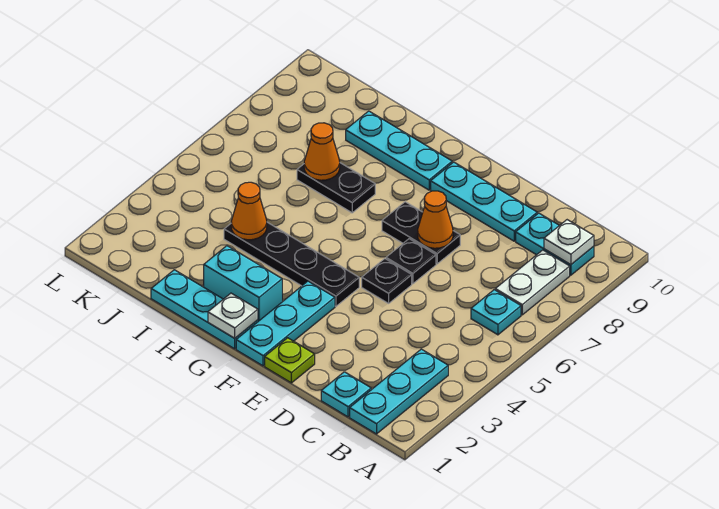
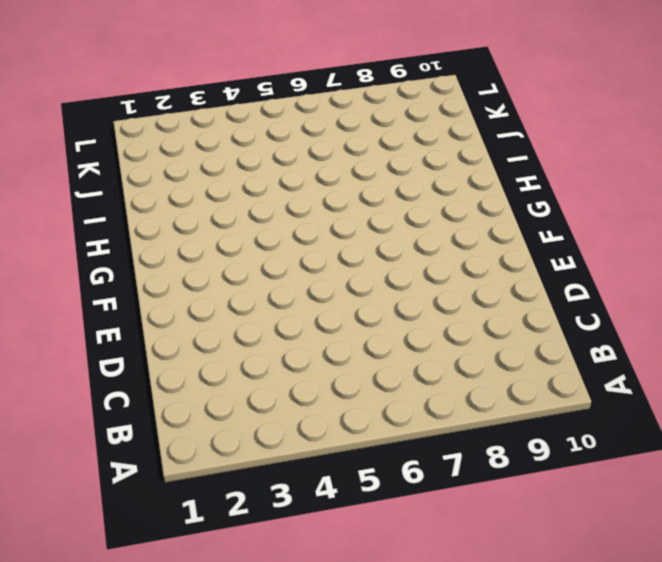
none -> cyan 1x3 plate [350,349,448,434]
none -> cyan 1x1 plate [471,290,521,335]
none -> white 1x2 plate [495,250,570,315]

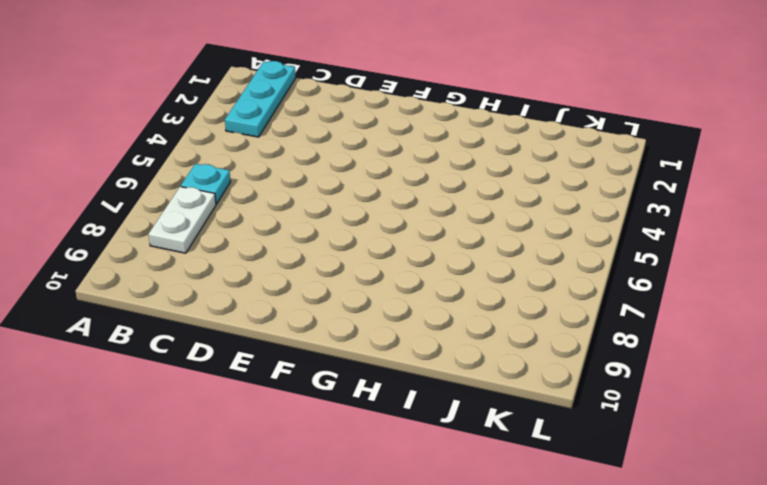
none -> cyan 1x2 plate [516,213,594,275]
none -> cyan 1x1 plate [321,372,371,417]
none -> cyan 1x3 plate [431,162,537,241]

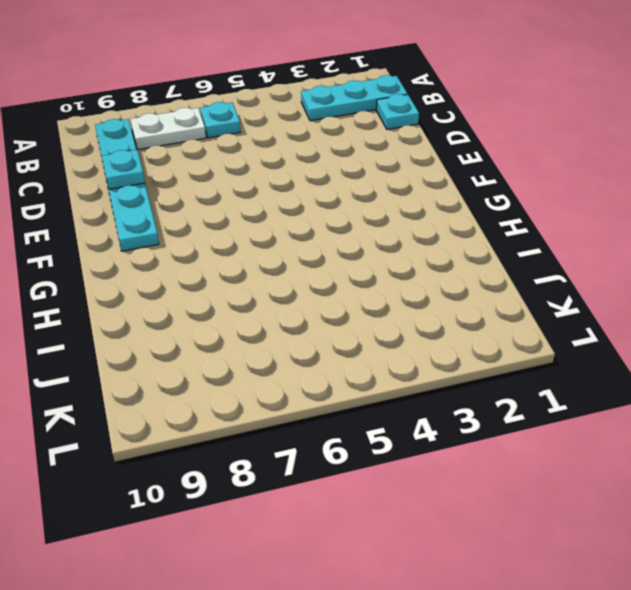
cyan 1x1 plate [102,150,145,189] -> none
none -> lime 1x1 plate [265,338,315,383]
none -> black 1x1 plate [362,259,412,303]
none -> black 1x1 plate [386,239,436,284]

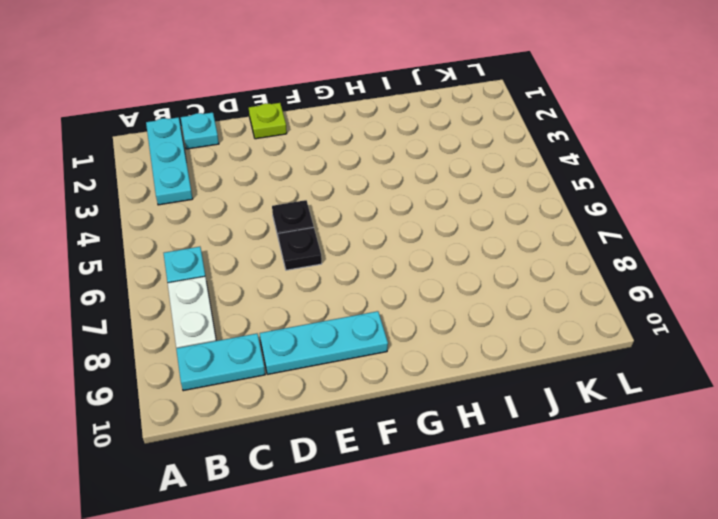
none -> black 1x2 plate [382,202,460,264]
none -> cyan 1x3 plate [236,281,335,366]
none -> black 1x4 plate [224,222,359,306]

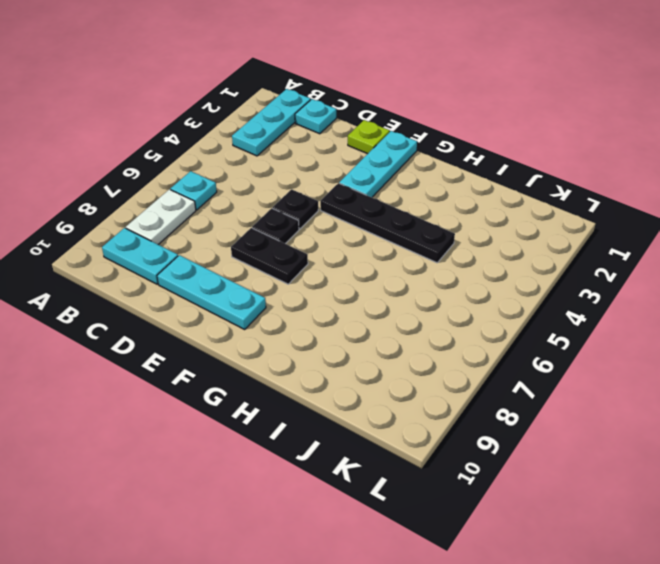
none -> cyan 1x3 plate [151,270,258,349]
none -> cyan 1x2 brick [204,246,282,321]
none -> cyan 1x3 plate [346,111,452,190]

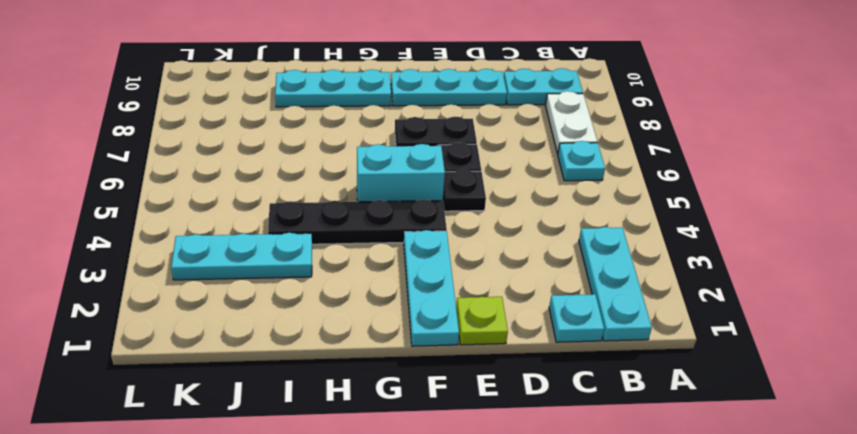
cyan 1x2 brick [357,144,445,202] -> cyan 1x2 brick moved to [204,246,282,321]
cyan 1x3 plate [171,233,312,280] -> cyan 1x3 plate moved to [151,270,258,349]
none -> black 1x2 plate [297,163,375,213]
none -> white 1x1 plate [544,220,594,265]
none -> orange 1x1 cone [418,191,453,248]

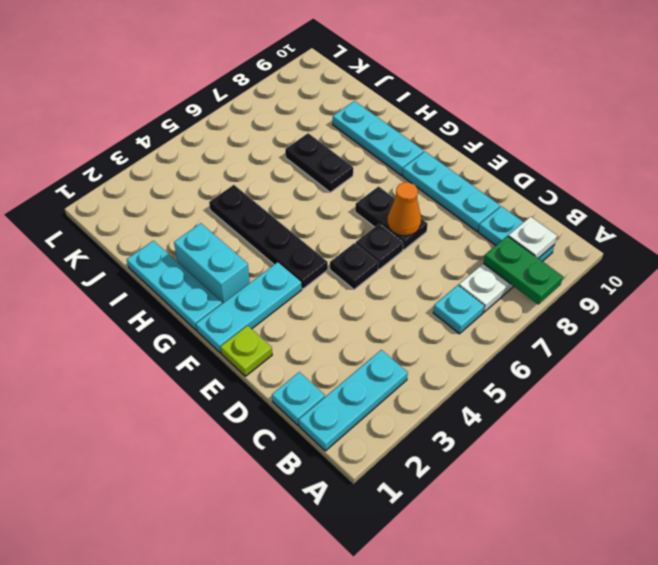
green 1x2 plate [483,236,563,304] -> none
none -> white 1x1 plate [208,293,258,338]
none -> orange 1x1 cone [231,182,267,240]
none -> orange 1x1 cone [304,123,340,180]

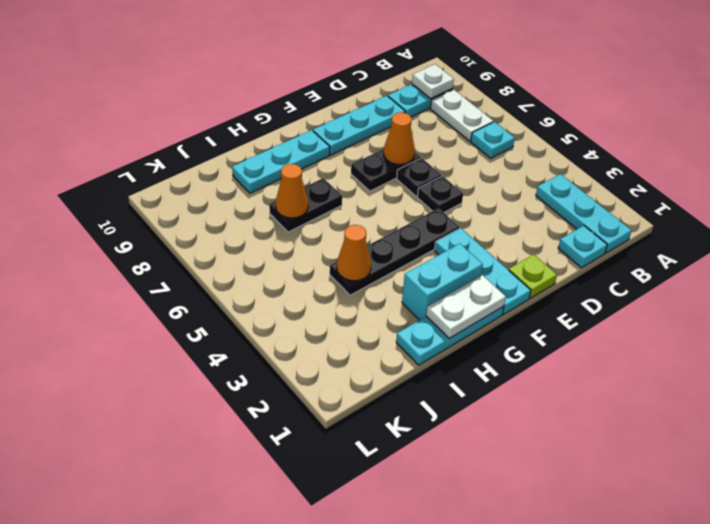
white 1x2 plate [426,275,506,338] -> white 1x1 plate [208,293,258,338]

